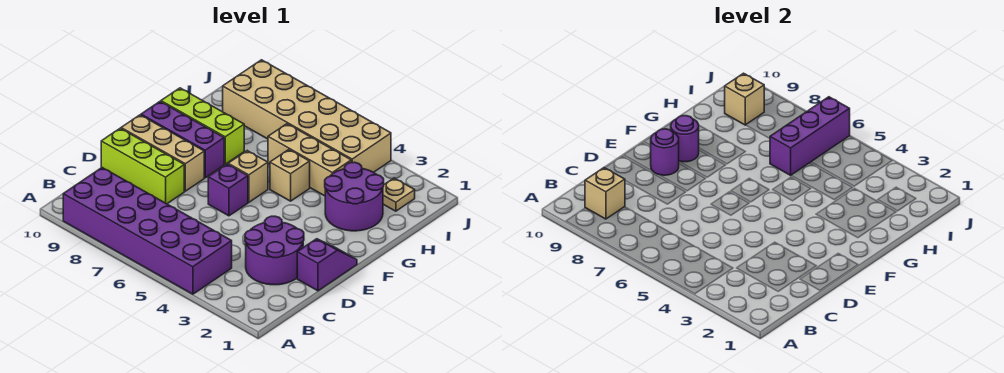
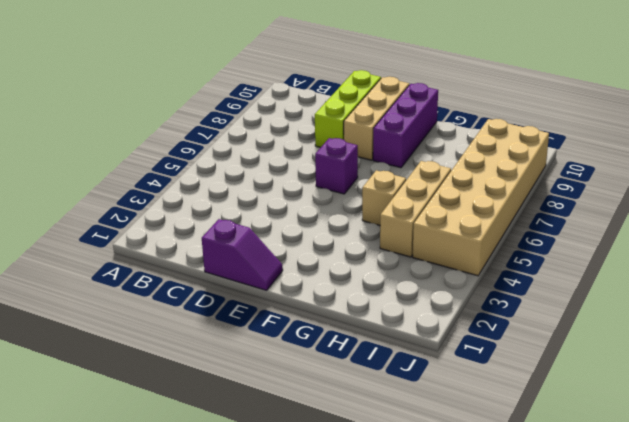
none -> purple 2x6 brick [63,168,232,294]
none -> purple 2x2 round brick [245,216,304,285]
none -> tan 1x1 brick [228,151,268,202]

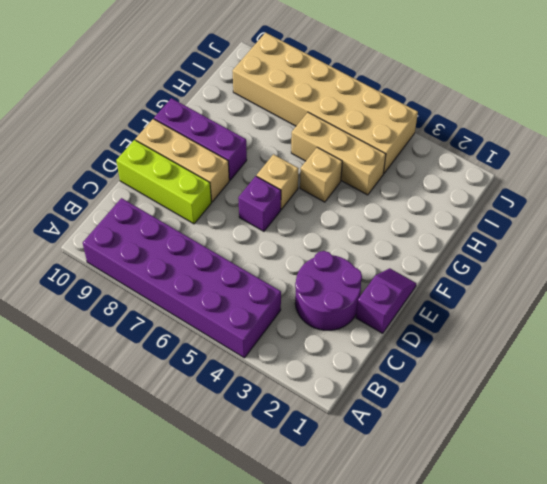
none -> purple 2x2 round brick [325,162,384,231]
none -> lime 1x3 brick [161,88,244,164]
none -> tan 1x1 plate [383,178,415,211]

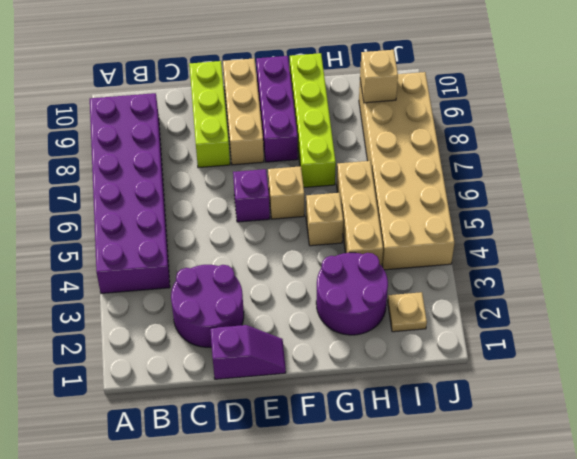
lime 1x4 brick [290,53,336,187] -> lime 1x3 brick [161,88,244,164]
none -> tan 1x1 brick [585,168,625,219]
none -> purple 1x1 round brick [651,129,679,175]
none -> purple 1x1 round brick [671,116,699,162]

